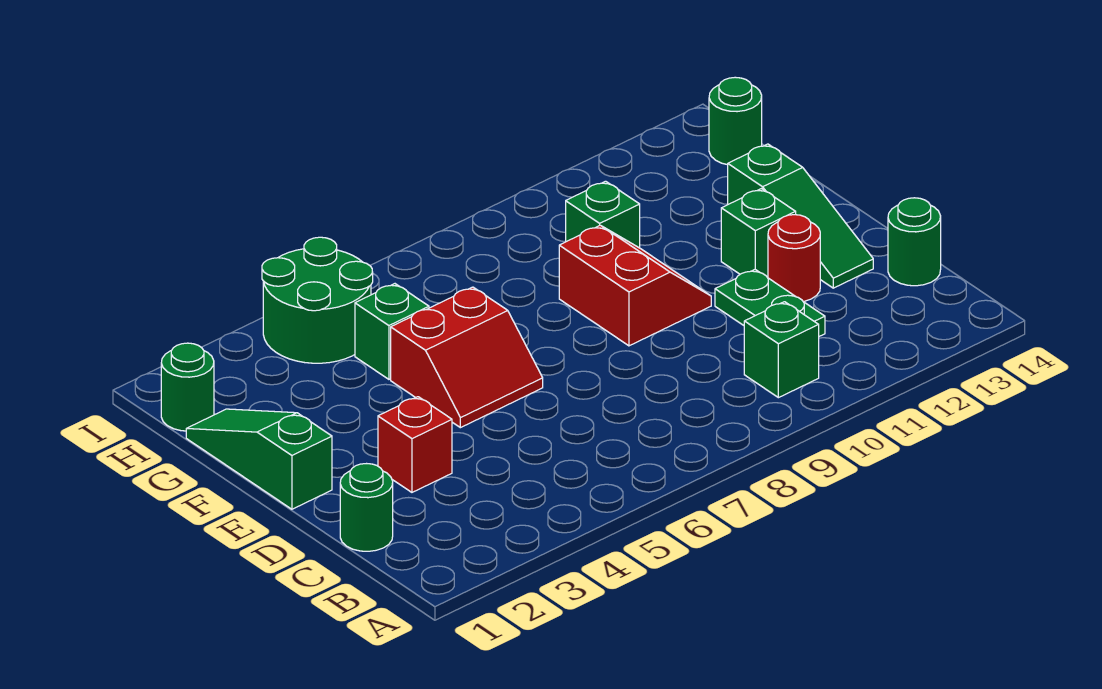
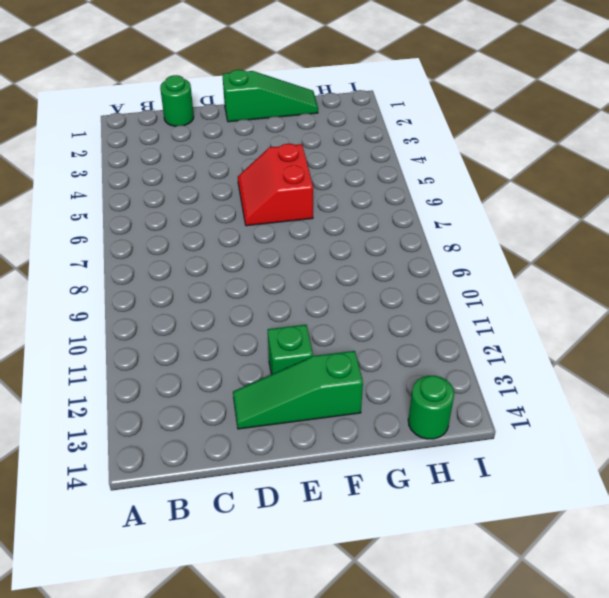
none -> green 1x1 brick [744,302,819,398]
none -> green 1x2 plate [715,270,825,336]
none -> green 1x1 round brick [888,198,941,286]

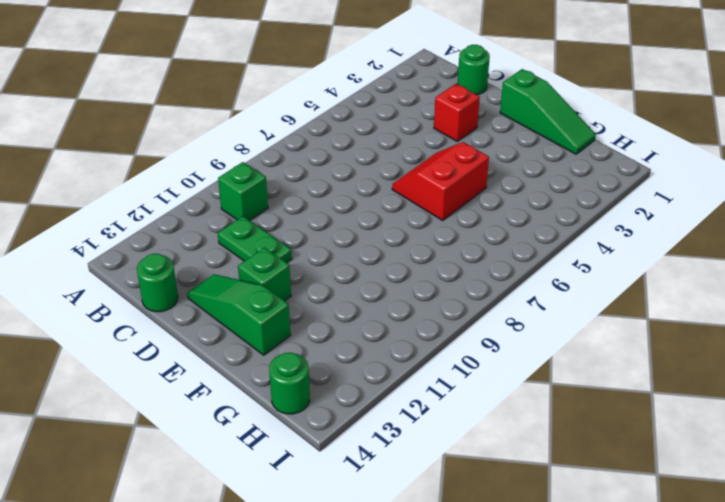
none -> red 1x1 round brick [768,215,820,302]
none -> red 2x2 slope [559,225,711,346]
none -> green 1x1 brick [355,284,429,379]

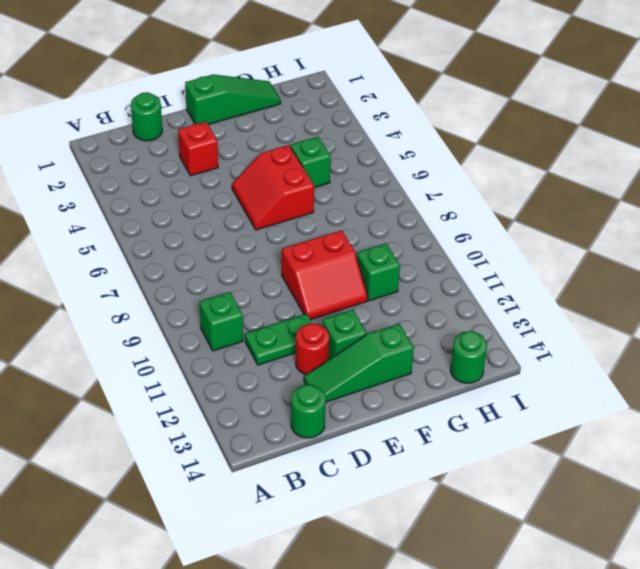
none -> green 1x1 round brick [161,343,214,431]
none -> green 2x2 round brick [262,237,373,363]

